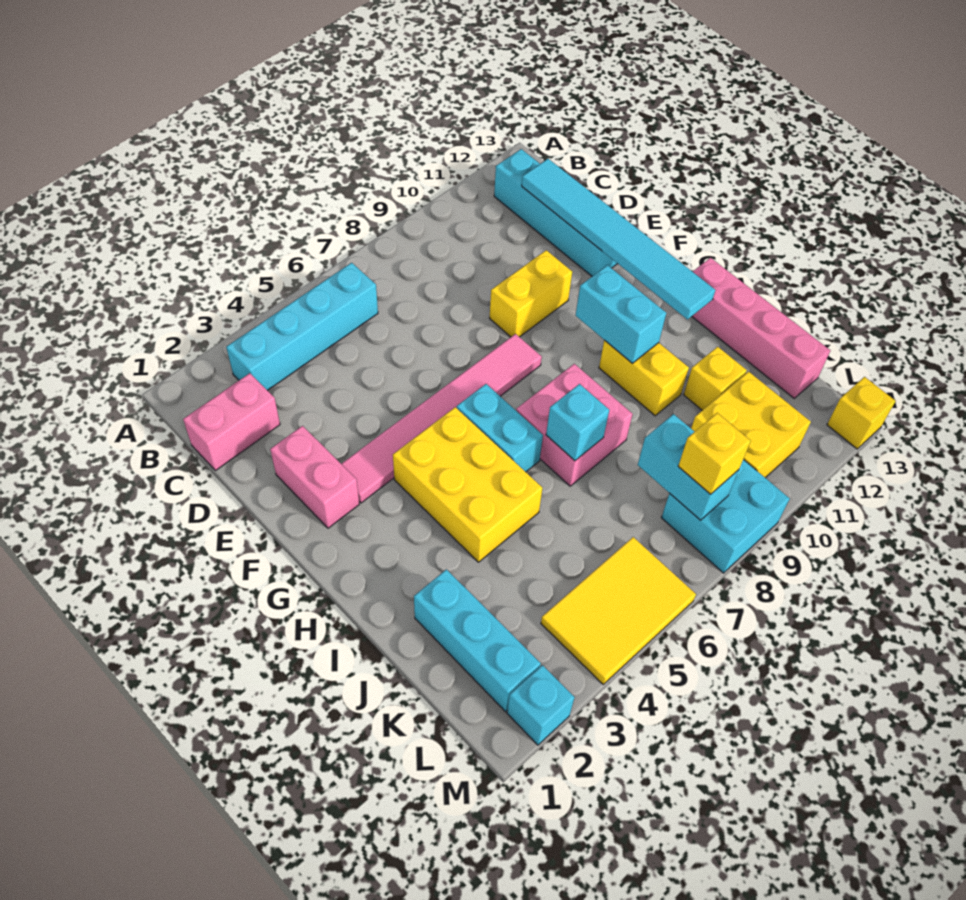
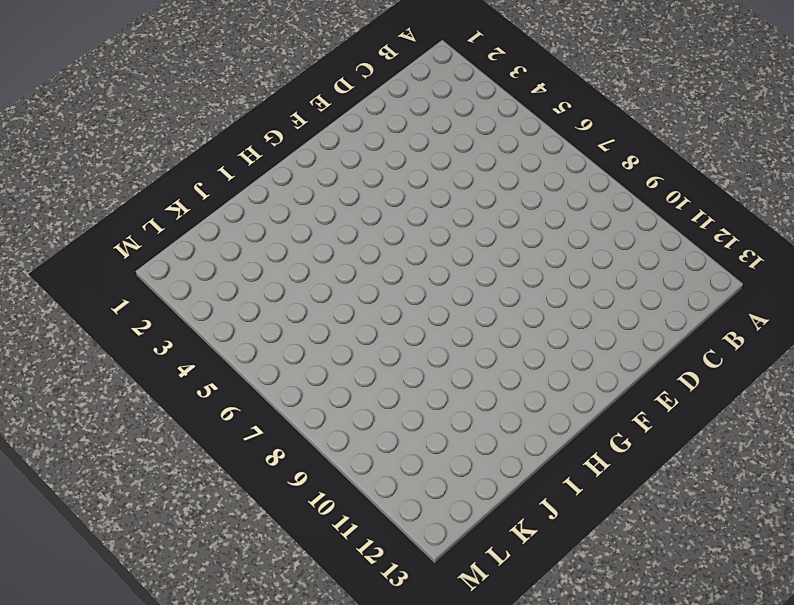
none -> cyan 1x4 brick [226,263,378,391]
none -> cyan 1x4 brick [494,149,617,276]
none -> pink 1x2 brick [183,373,280,471]

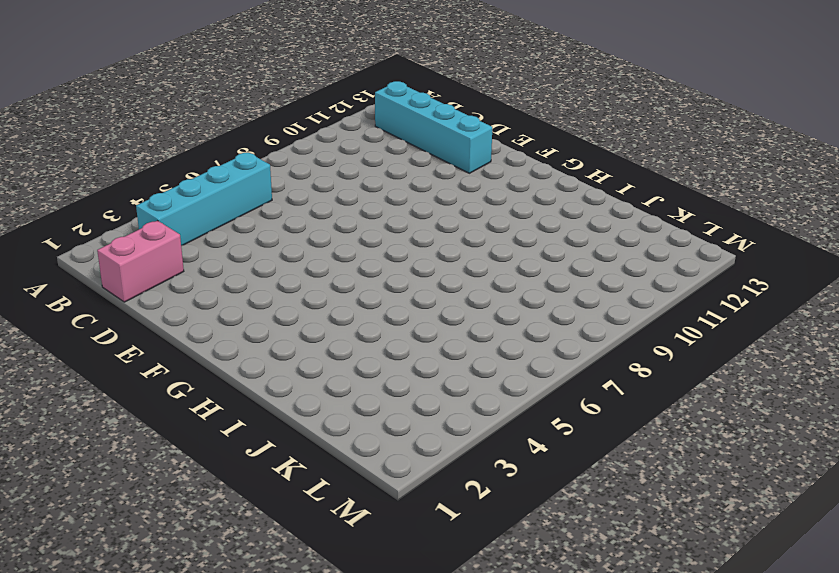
none -> pink 1x2 brick [270,426,359,528]
none -> yellow 1x2 brick [490,250,572,337]
none -> pink 1x6 tile [342,334,542,503]

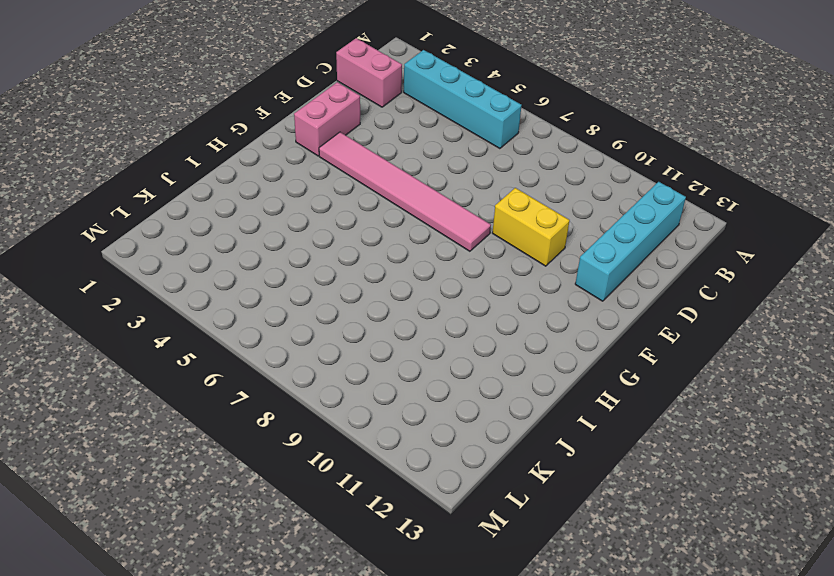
none -> yellow 2x3 brick [393,407,542,562]
none -> cyan 1x2 brick [457,384,543,472]
none -> pink 2x2 brick [516,364,633,486]

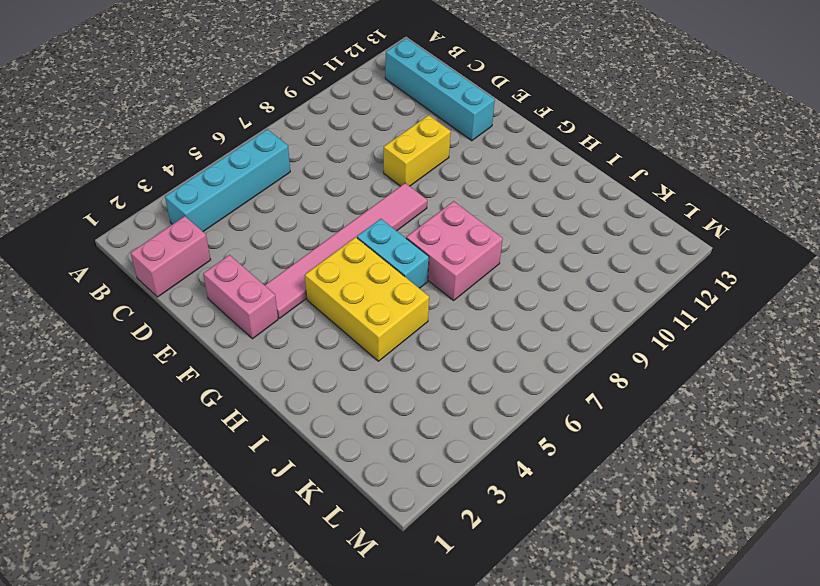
none -> yellow 1x2 brick [599,340,689,416]
none -> pink 1x4 brick [692,258,831,398]
none -> cyan 1x3 brick [414,569,541,712]

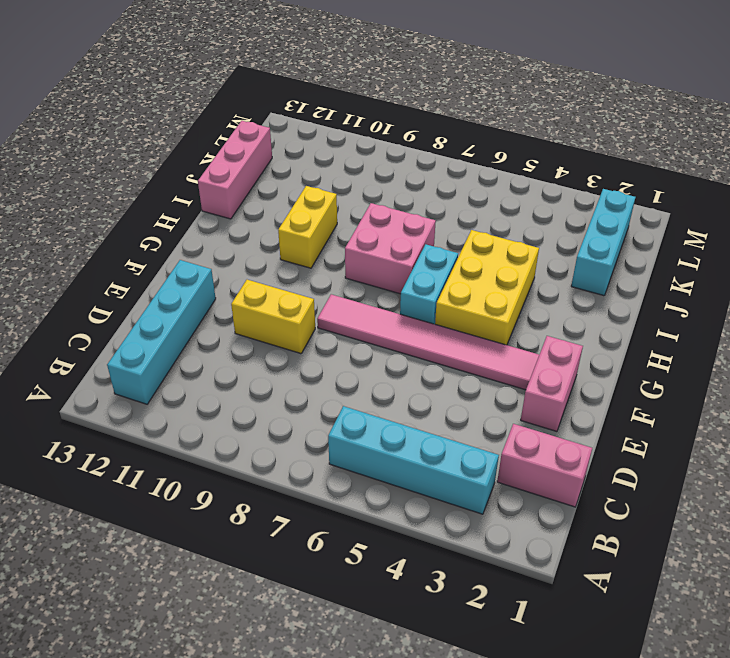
pink 1x3 brick [198,121,272,219] -> pink 1x4 brick [692,258,831,398]
none -> yellow 1x1 brick [684,347,747,410]
none -> yellow 2x2 brick [691,372,811,478]
none -> yellow 2x3 tile [541,537,696,684]

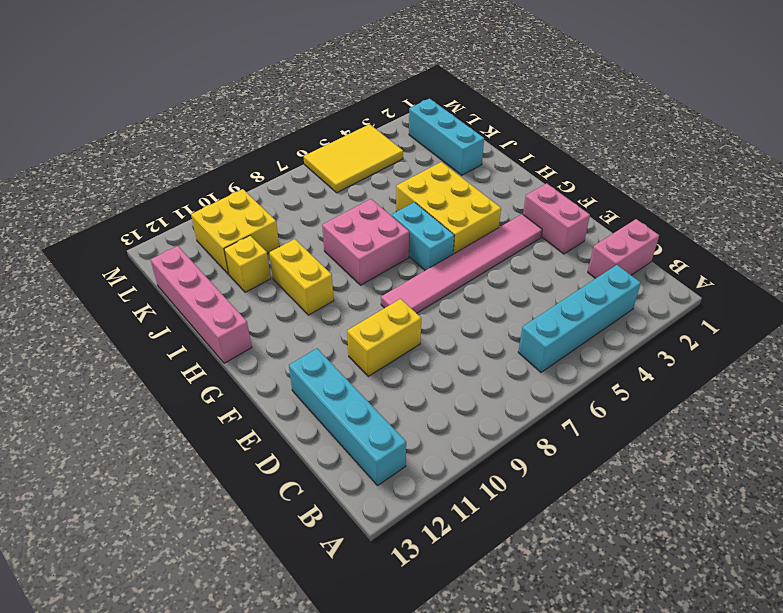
none -> cyan 2x2 brick [661,460,790,573]
none -> cyan 1x1 brick [507,665,575,745]
none -> yellow 1x1 brick [827,377,895,449]

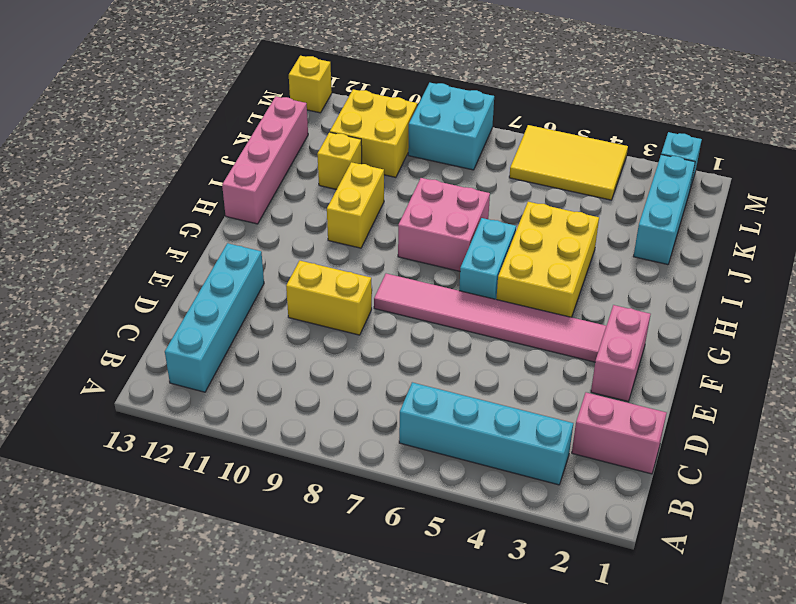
none -> cyan 1x6 tile [522,159,715,319]
none -> cyan 1x2 brick [576,265,666,363]
none -> cyan 1x1 brick [546,384,609,461]

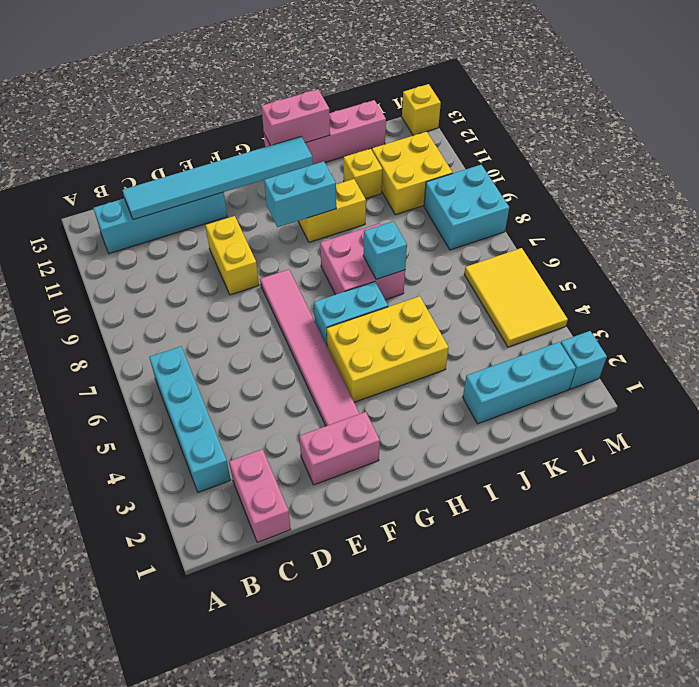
pink 1x2 brick [261,89,330,145] -> none
none -> cyan 1x2 brick [638,414,739,520]
none -> yellow 1x1 brick [678,413,751,494]

